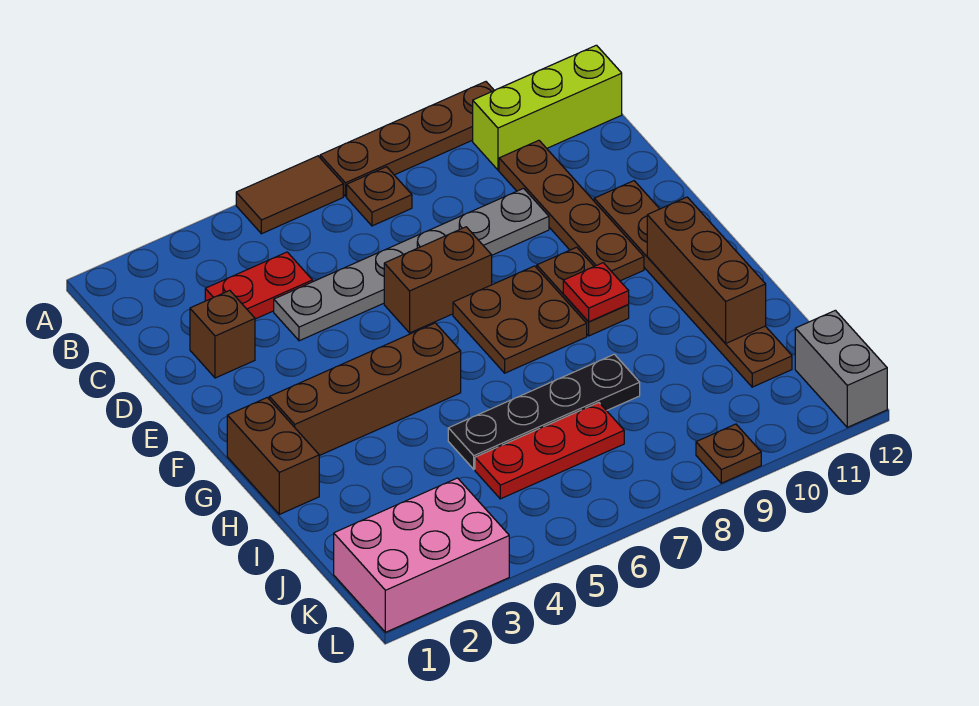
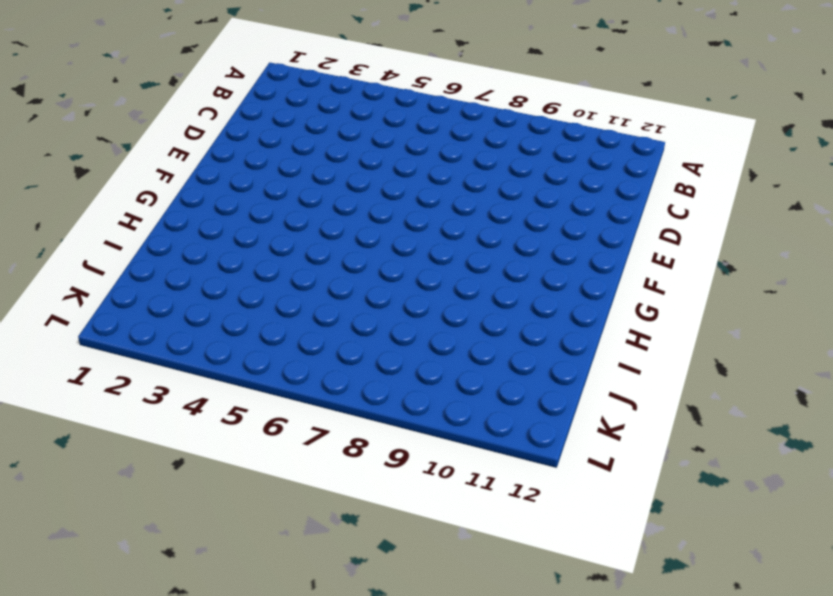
none -> brown 1x2 tile [236,156,343,234]
none -> brown 1x4 plate [320,82,494,196]
none -> brown 1x1 plate [347,167,412,226]

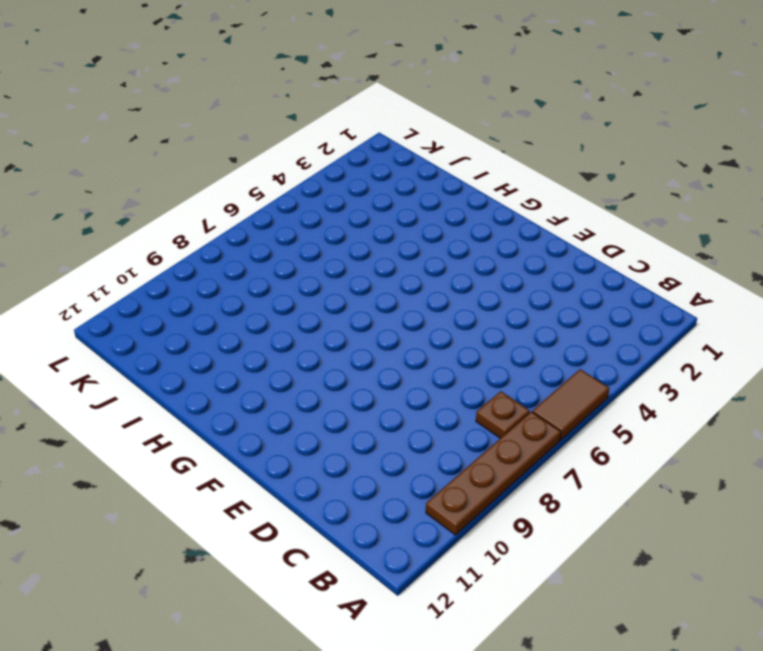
none -> lime 1x3 brick [473,45,622,170]
none -> red 1x2 plate [205,252,313,319]
none -> brown 1x4 plate [499,140,644,281]

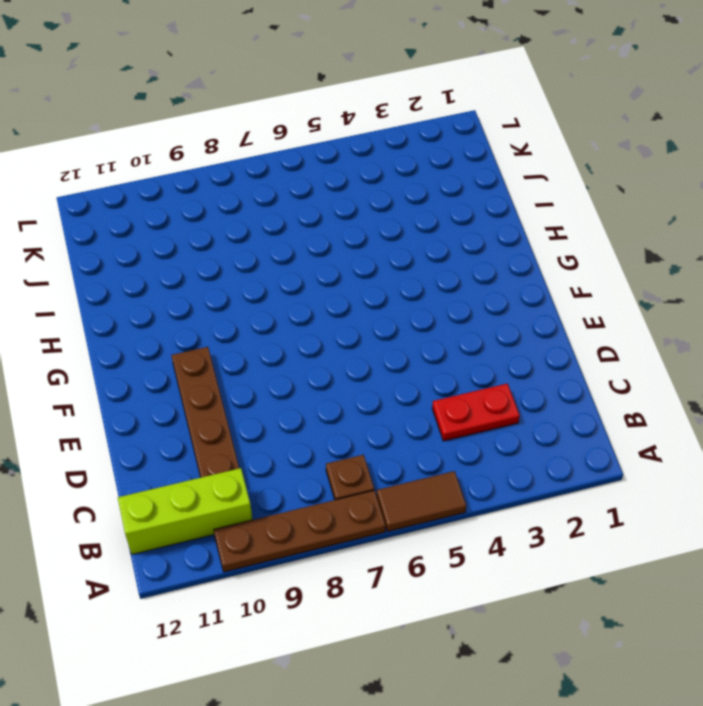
none -> brown 1x1 brick [190,290,255,378]
none -> grey 1x6 plate [274,188,549,341]
none -> brown 1x2 brick [384,227,492,333]

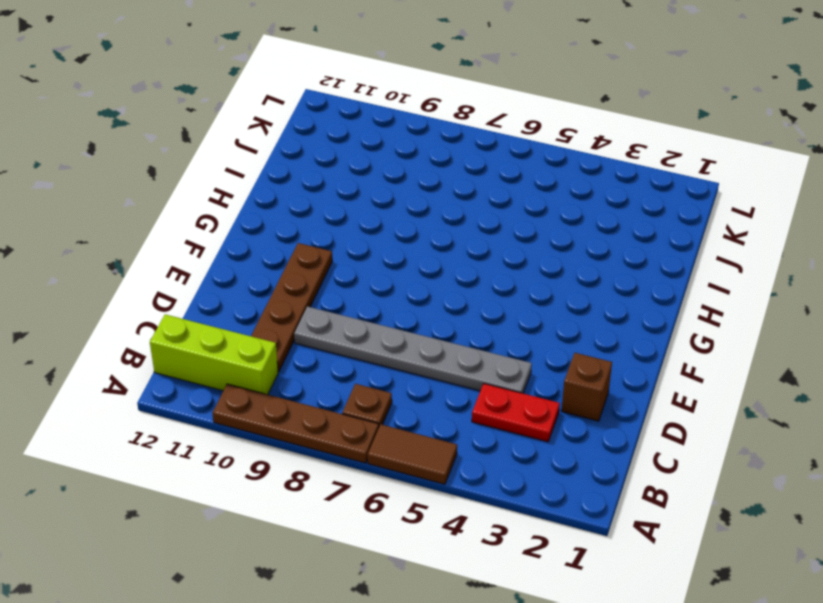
none -> brown 1x2 brick [384,227,492,333]
none -> brown 1x6 plate [594,181,792,387]
none -> brown 2x2 plate [453,266,587,373]

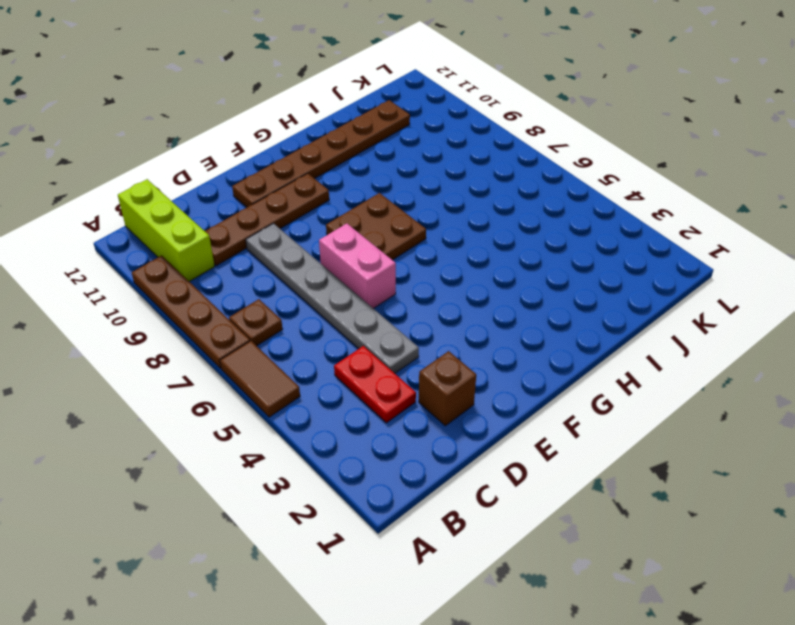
pink 1x2 brick [319,223,396,308] -> brown 1x2 brick [384,227,492,333]
none -> brown 1x2 plate [537,247,629,336]
none -> brown 1x2 brick [227,397,319,514]
none -> brown 1x4 brick [269,323,461,456]

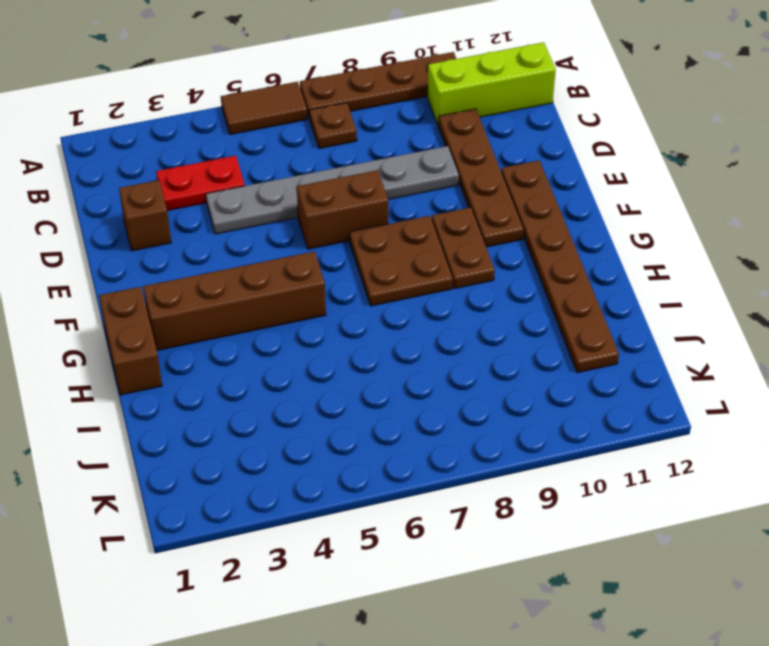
none -> black 1x4 plate [448,354,640,469]
none -> red 1x3 plate [475,403,624,499]
none -> pink 2x3 brick [334,478,509,632]

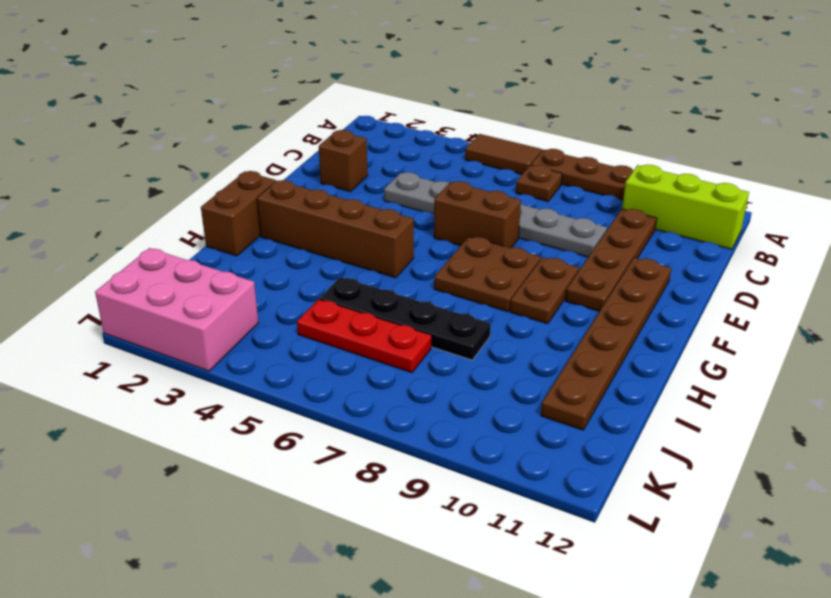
none -> red 1x2 plate [205,252,313,319]
none -> grey 1x2 brick [795,310,887,427]
none -> brown 1x1 plate [696,424,761,483]

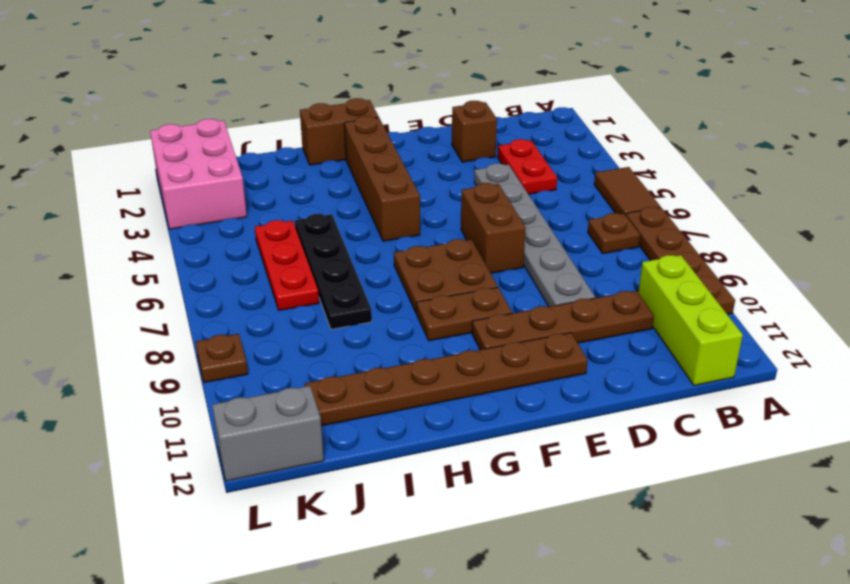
none -> red 1x1 plate [563,263,629,322]
none -> brown 1x3 brick [647,197,766,343]

